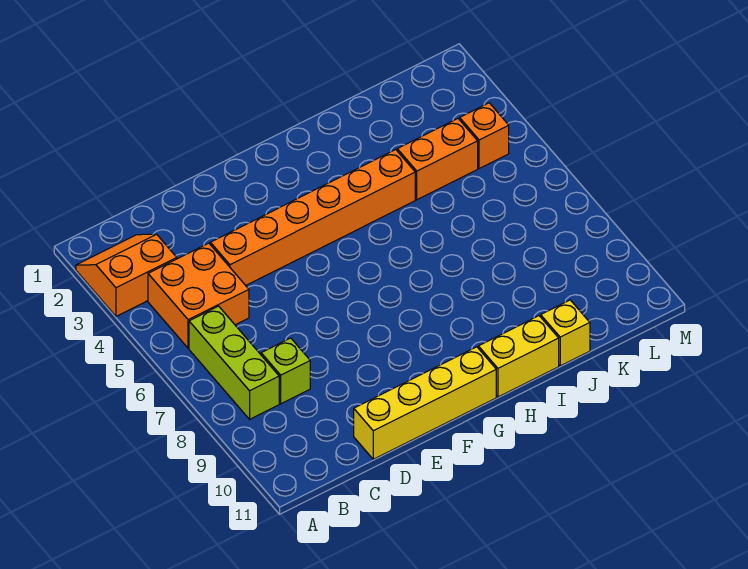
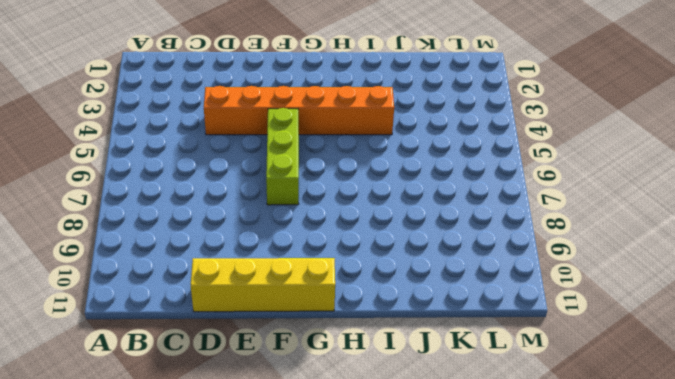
lime 1x3 brick [266,108,299,205] -> lime 1x3 brick moved to [189,306,279,419]
none -> orange 2x2 slope [76,234,177,316]
none -> orange 2x2 brick [148,243,249,348]

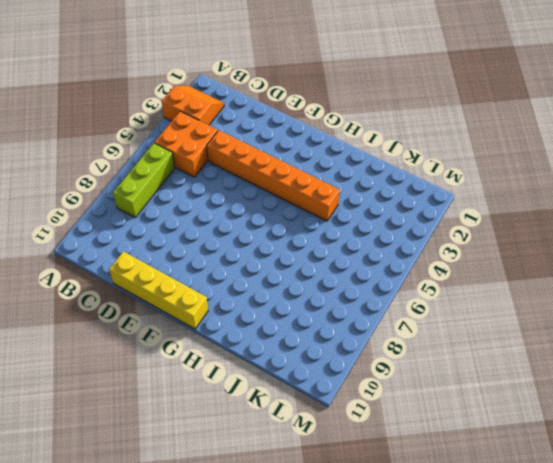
none -> lime 1x1 brick [261,338,310,404]
none -> yellow 1x2 brick [478,316,559,397]

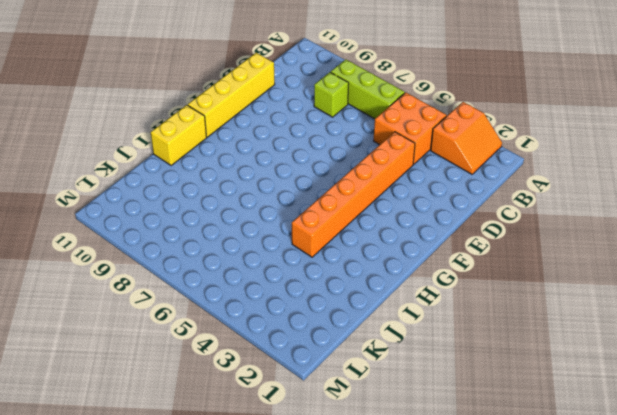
none -> orange 1x2 brick [397,119,478,200]
none -> yellow 1x1 brick [541,300,590,366]

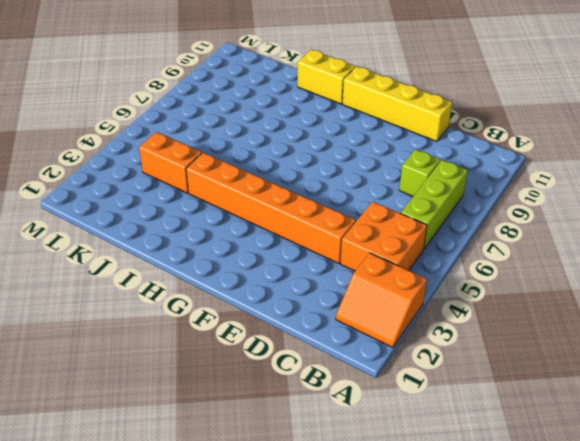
none -> yellow 1x1 brick [541,300,590,366]
none -> orange 1x1 brick [460,103,509,169]

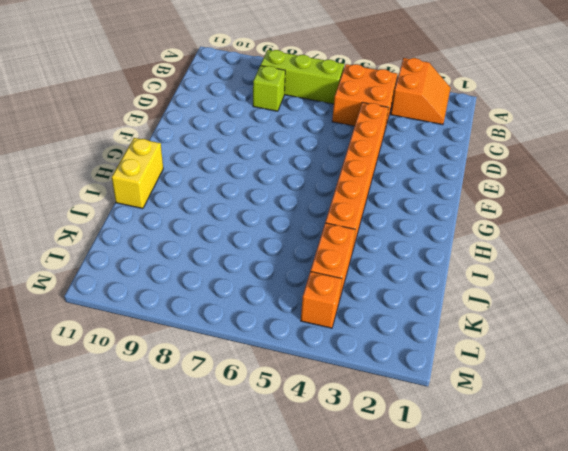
none -> yellow 1x4 brick [354,347,496,459]
none -> yellow 1x1 brick [541,300,590,366]

